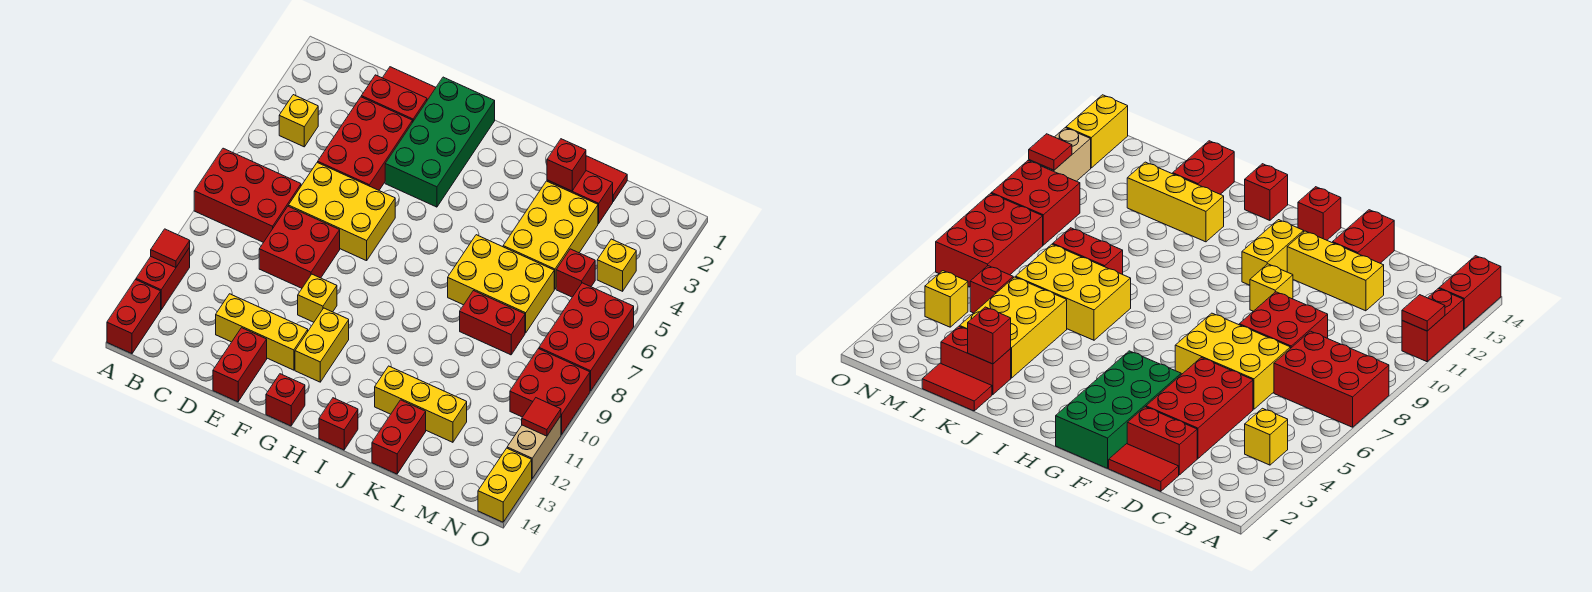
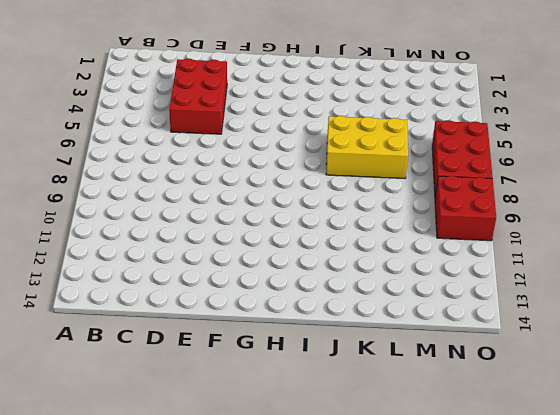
none -> red 2x3 brick [194,148,301,242]
none -> red 1x2 brick [136,248,190,310]
none -> red 1x2 brick [107,280,161,354]
none -> yellow 1x1 brick [279,95,318,147]

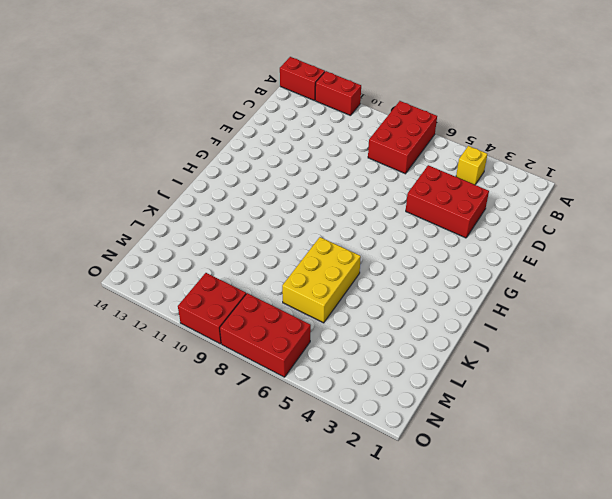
none -> red 1x2 tile [383,67,436,100]
none -> red 1x2 brick [361,75,427,123]
none -> yellow 2x3 brick [289,162,395,261]
none -> red 2x2 brick [259,206,340,288]

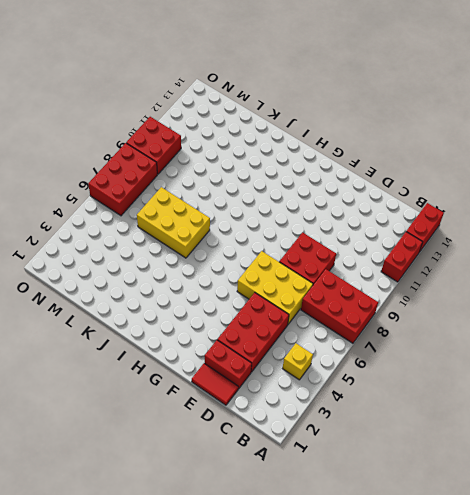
none -> yellow 1x3 brick [216,294,308,370]
none -> red 1x2 brick [213,328,267,402]
none -> green 2x4 brick [385,77,495,207]
none -> yellow 1x1 brick [298,274,337,322]

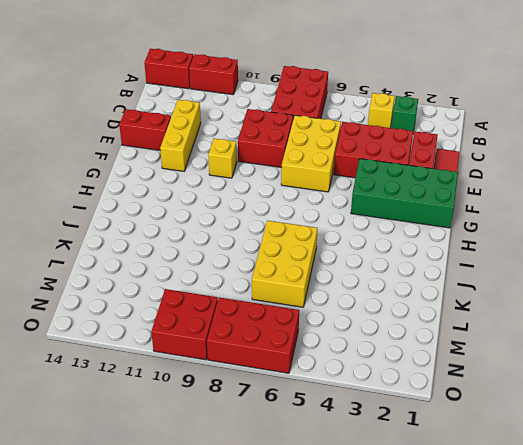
green 1x1 brick [391,96,418,133] -> none
none -> yellow 1x2 brick [295,308,349,382]
none -> red 1x1 brick [266,374,305,426]
none -> red 1x1 brick [319,398,358,450]
none -> yellow 1x3 brick [375,366,467,442]

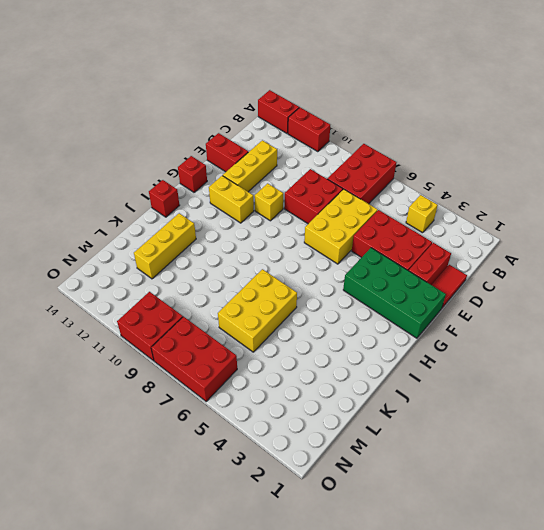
none -> red 1x2 tile [586,156,627,201]
none -> red 1x2 brick [547,171,613,223]
none -> yellow 2x3 brick [503,181,598,289]
none -> red 1x2 brick [460,291,525,355]

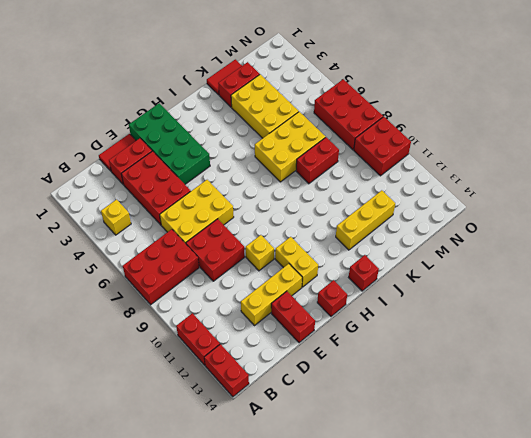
none -> red 1x2 brick [372,400,426,474]
none -> red 1x1 brick [556,249,595,297]
none -> yellow 1x1 brick [597,239,636,291]
none -> tan 1x2 brick [507,416,561,478]

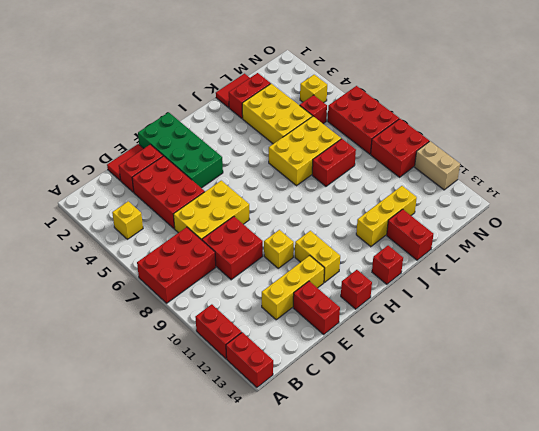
none -> yellow 1x2 brick [478,448,532,522]
none -> red 1x1 tile [151,229,190,268]
none -> red 1x1 brick [547,139,586,191]
none -> red 1x1 tile [522,398,561,436]

